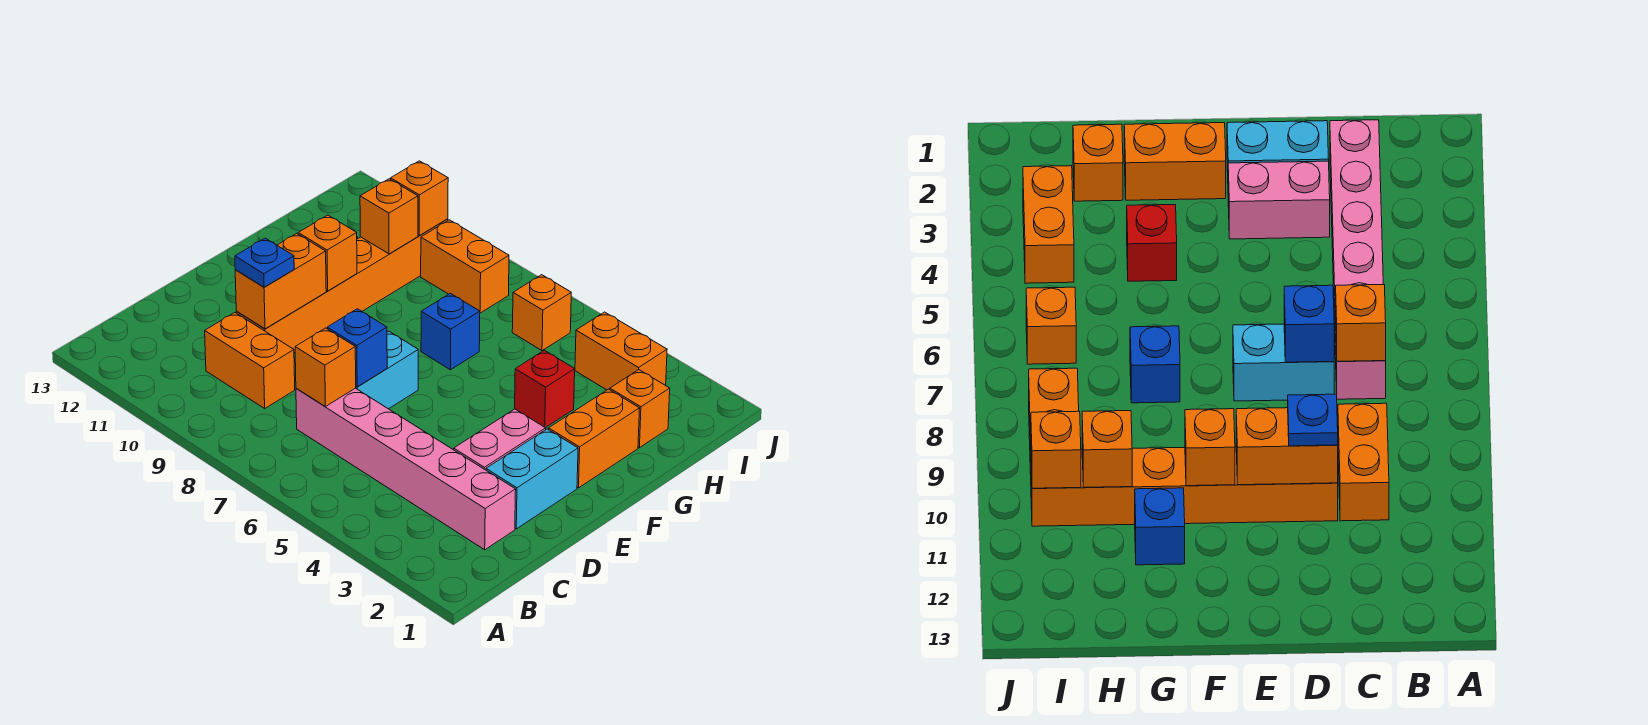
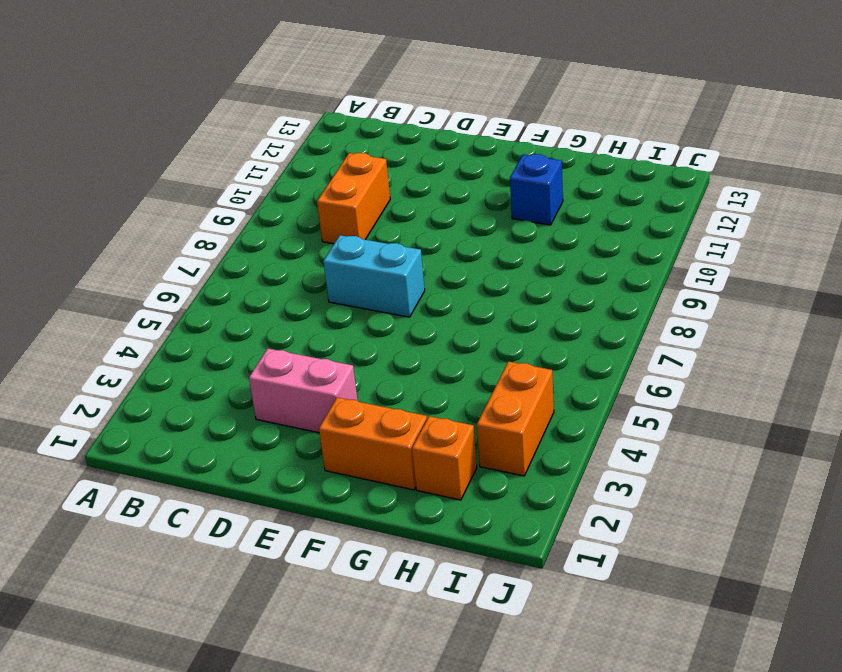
none -> pink 1x6 brick [296,388,516,550]
none -> cyan 1x2 brick [486,429,578,529]
none -> orange 1x6 brick [236,219,448,353]

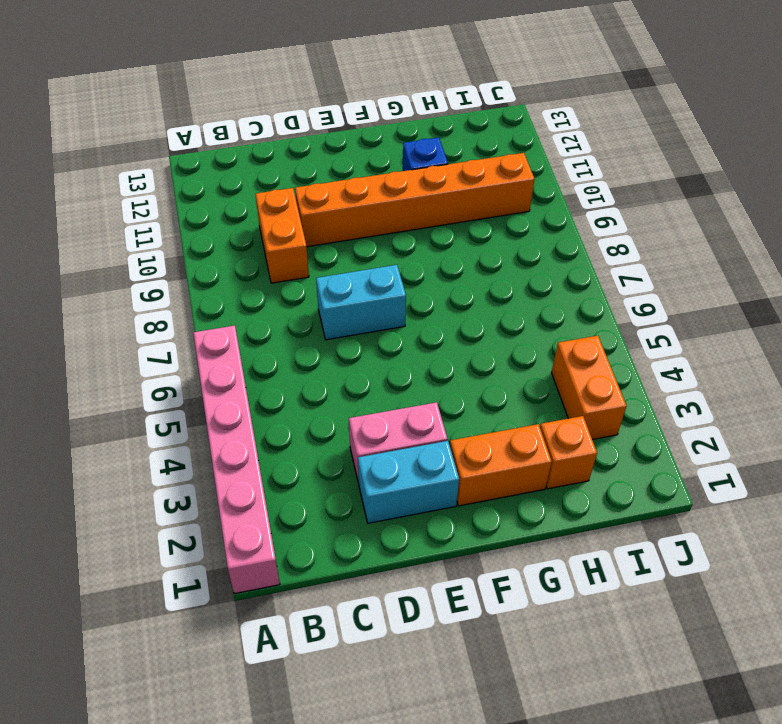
pink 1x6 brick [193,325,280,594] -> pink 1x6 brick moved to [296,388,516,550]
none -> red 1x1 brick [515,350,575,428]
none -> blue 1x1 brick [421,293,480,370]
none -> orange 1x1 brick [512,275,571,351]

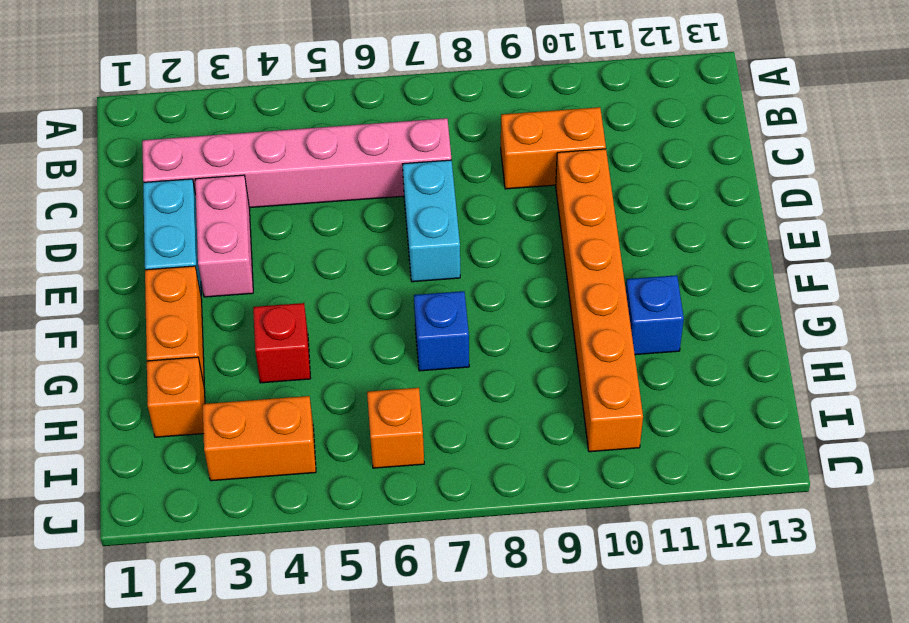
none -> orange 1x2 brick [421,220,509,313]
none -> orange 1x1 brick [295,328,356,407]
none -> blue 1x1 brick [327,309,387,387]

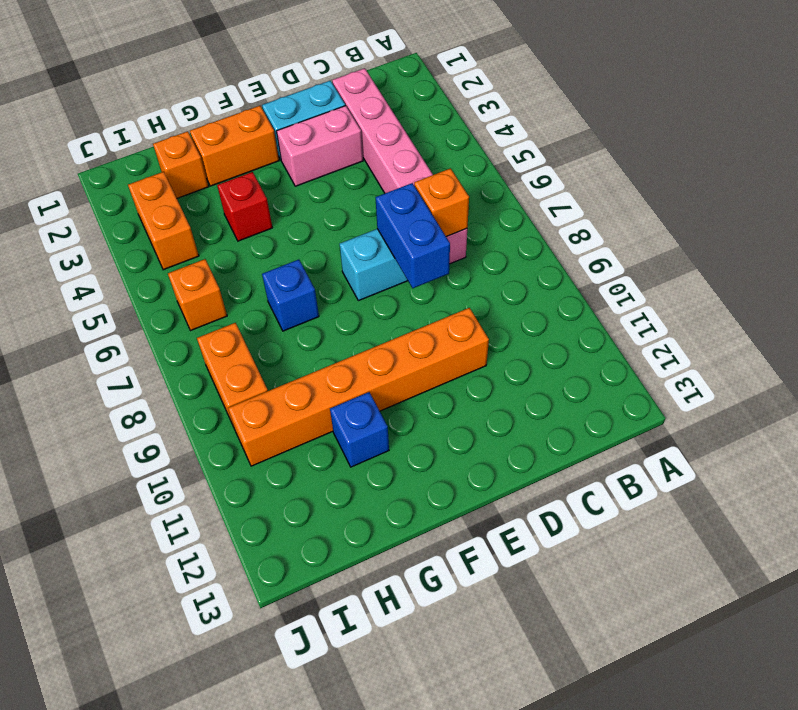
blue 1x2 brick [376,183,450,288] -> blue 1x1 brick [327,309,387,387]
none -> orange 1x2 brick [205,313,295,408]
none -> orange 1x2 brick [235,234,326,329]
none -> orange 1x1 brick [298,215,357,291]

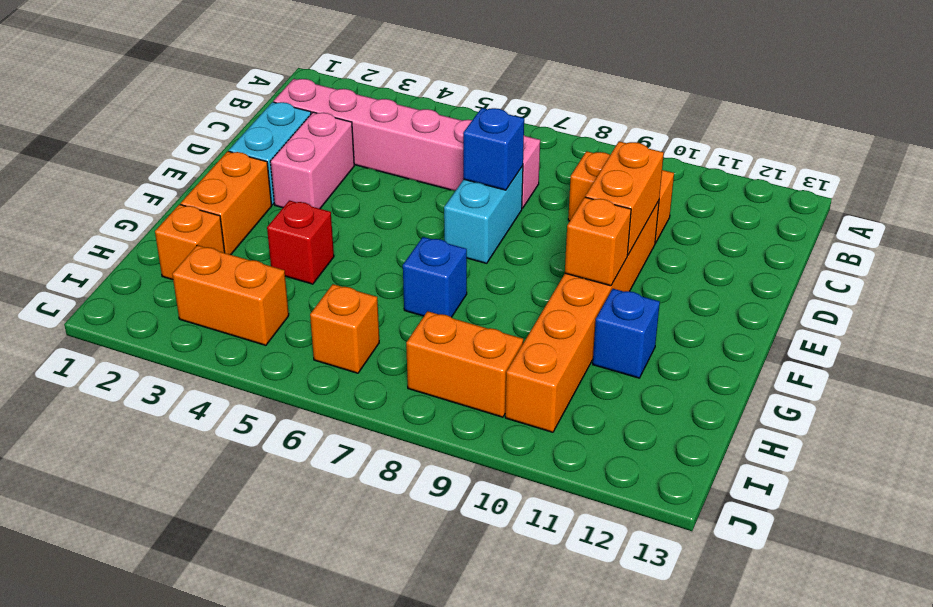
none -> orange 1x1 brick [295,328,356,407]
none -> orange 1x1 brick [360,179,418,254]
none -> orange 1x1 brick [391,161,448,236]

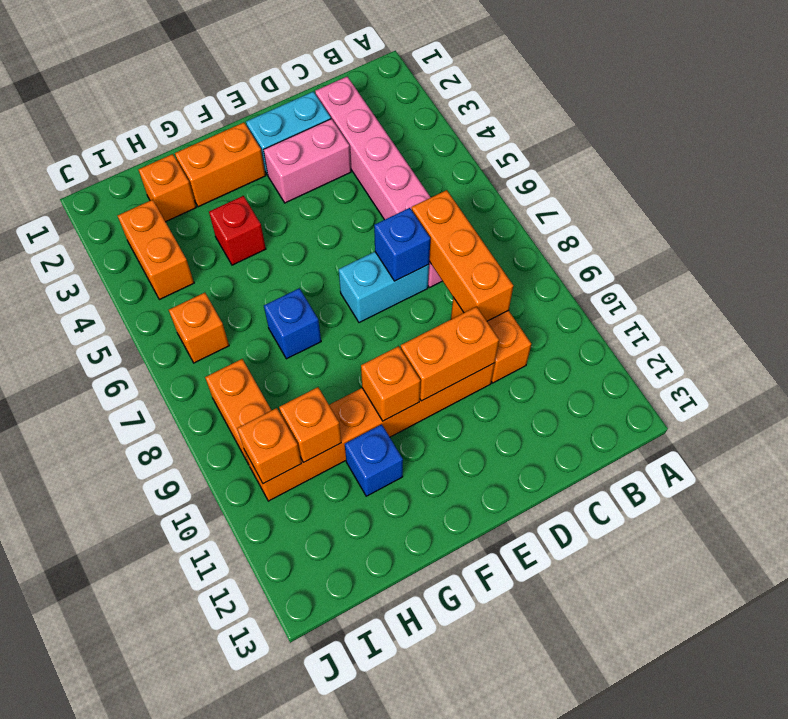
orange 1x3 brick [412,190,513,321] -> orange 1x1 brick [295,328,356,407]
none -> blue 1x1 plate [235,238,294,287]

